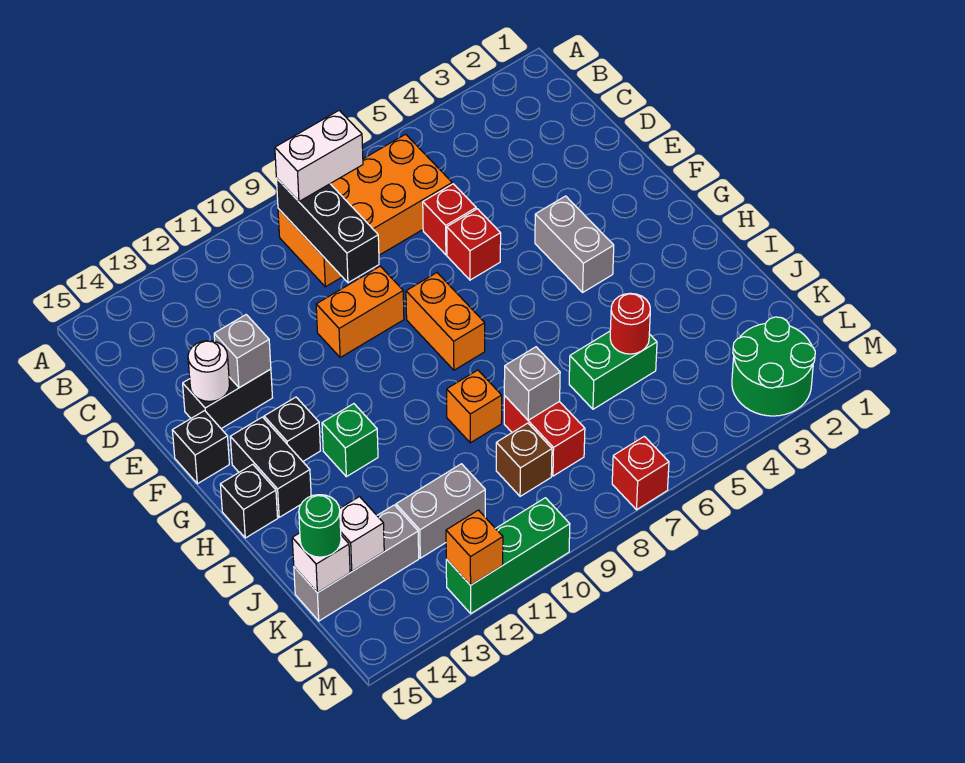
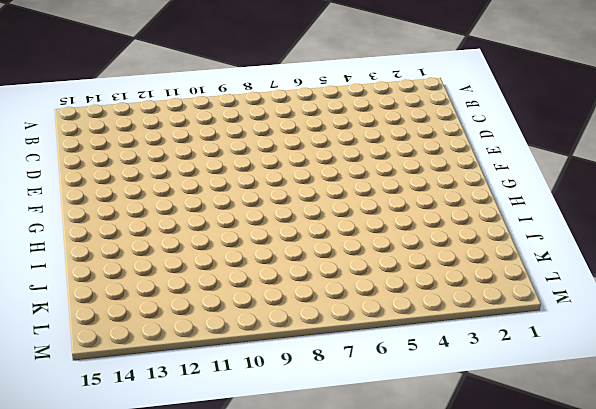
none -> orange 2x4 brick [278,134,452,287]
none -> red 1x1 brick [423,184,476,255]
none -> red 1x1 brick [447,209,501,280]
none -> orange 1x2 brick [316,266,404,358]

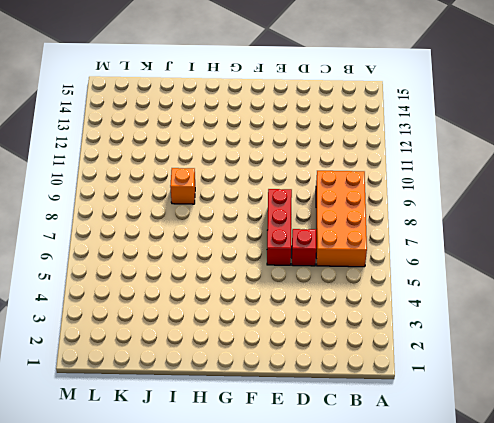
red 1x3 brick [267,189,292,265] -> red 1x1 brick [447,209,501,280]
none -> orange 1x2 brick [316,266,404,358]
none -> black 1x2 brick [183,369,273,429]
none -> grey 1x2 brick [535,196,614,292]
none -> orange 1x2 brick [406,273,485,370]

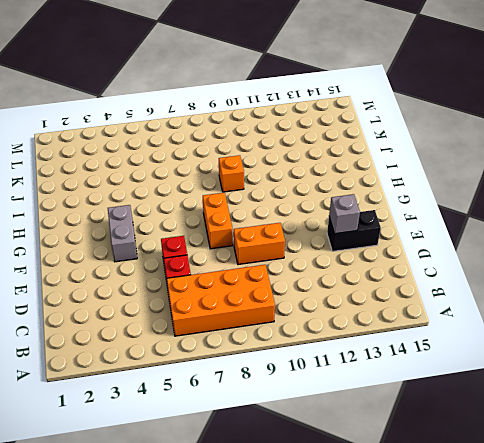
none -> black 1x1 brick [172,411,229,484]
none -> black 1x1 brick [264,397,320,461]
none -> black 1x2 brick [230,417,311,517]
none -> green 1x1 brick [322,404,378,477]

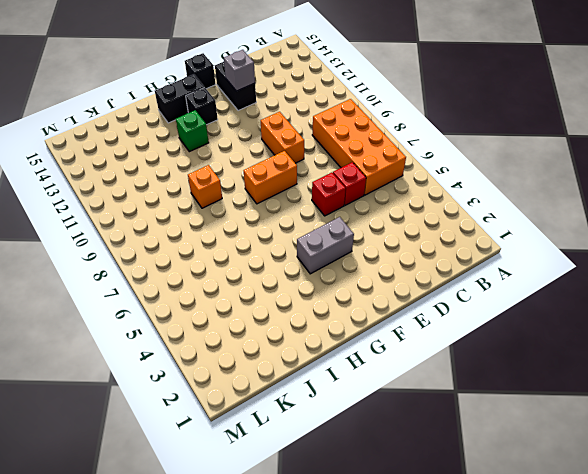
none -> black 1x1 brick [220,464,278,538]
none -> green 1x2 brick [569,331,657,409]
none -> red 1x2 brick [504,396,585,476]
none -> brown 1x1 brick [496,423,552,496]

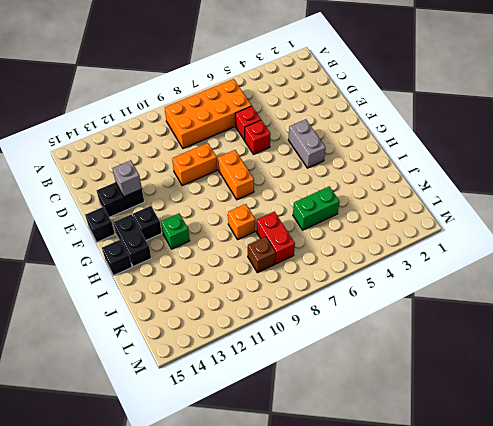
none -> grey 1x2 brick [396,464,485,558]
none -> grey 1x3 brick [294,505,419,621]
none -> green 2x2 round brick [732,317,815,416]
none -> red 1x1 brick [612,436,669,510]

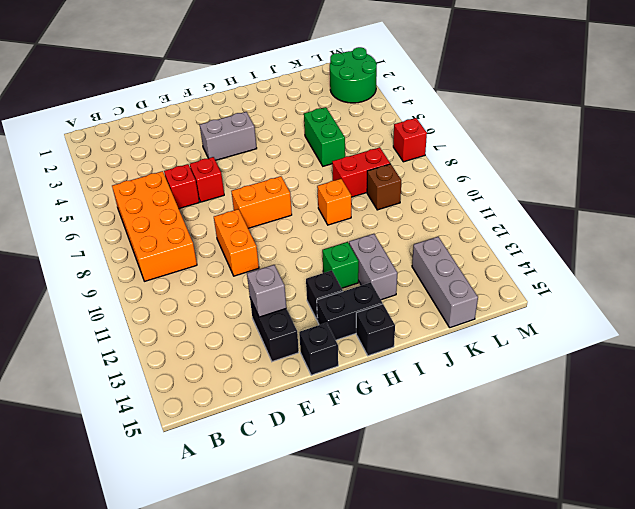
grey 1x2 brick [349,234,397,300] -> grey 1x2 brick moved to [396,464,485,558]
none -> green 1x3 brick [446,498,570,613]
none -> black 1x3 brick [276,178,379,283]
none -> white 1x1 round brick [188,341,230,401]
none -> red 1x1 round brick [610,293,650,354]

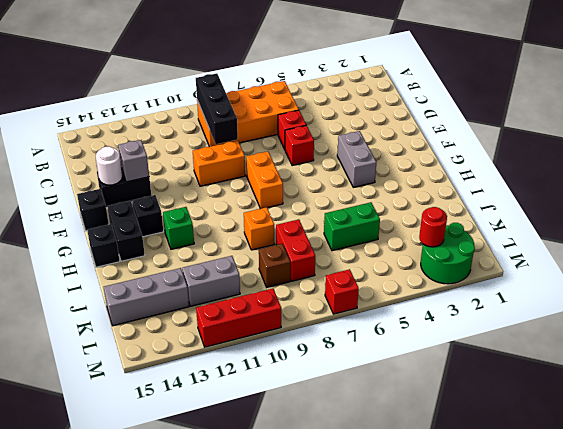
red 1x1 round brick [419,207,447,247] -> red 1x1 round brick moved to [610,293,650,354]
red 1x3 brick [196,289,281,347] -> green 1x3 brick [446,498,570,613]
none -> grey 1x1 brick [504,347,560,420]
none -> white 1x1 brick [340,497,384,571]
none -> white 1x1 brick [292,533,350,593]
none -> orange 1x1 brick [446,510,503,585]

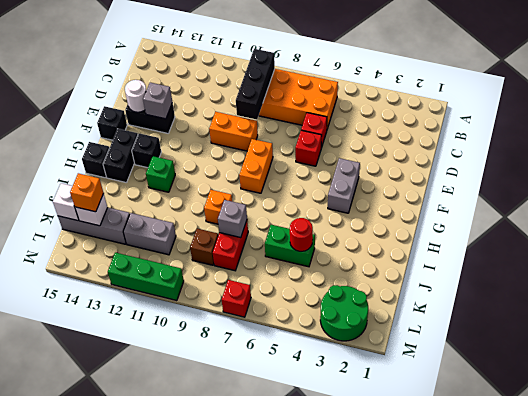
orange 1x1 brick [70,173,104,212] -> orange 1x1 brick moved to [446,510,503,585]
none -> white 1x2 brick [275,110,363,201]
none -> green 1x1 round brick [299,495,341,557]

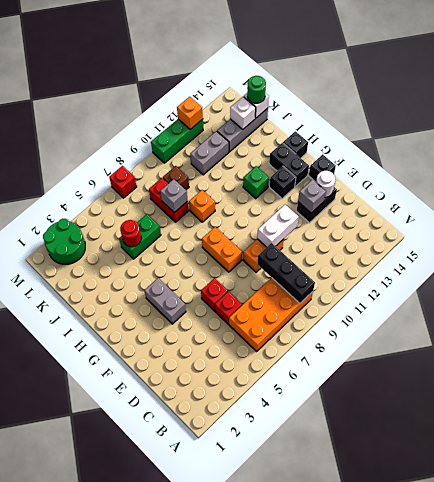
white 1x2 brick [257,205,299,247] -> white 1x2 brick moved to [275,110,363,201]

